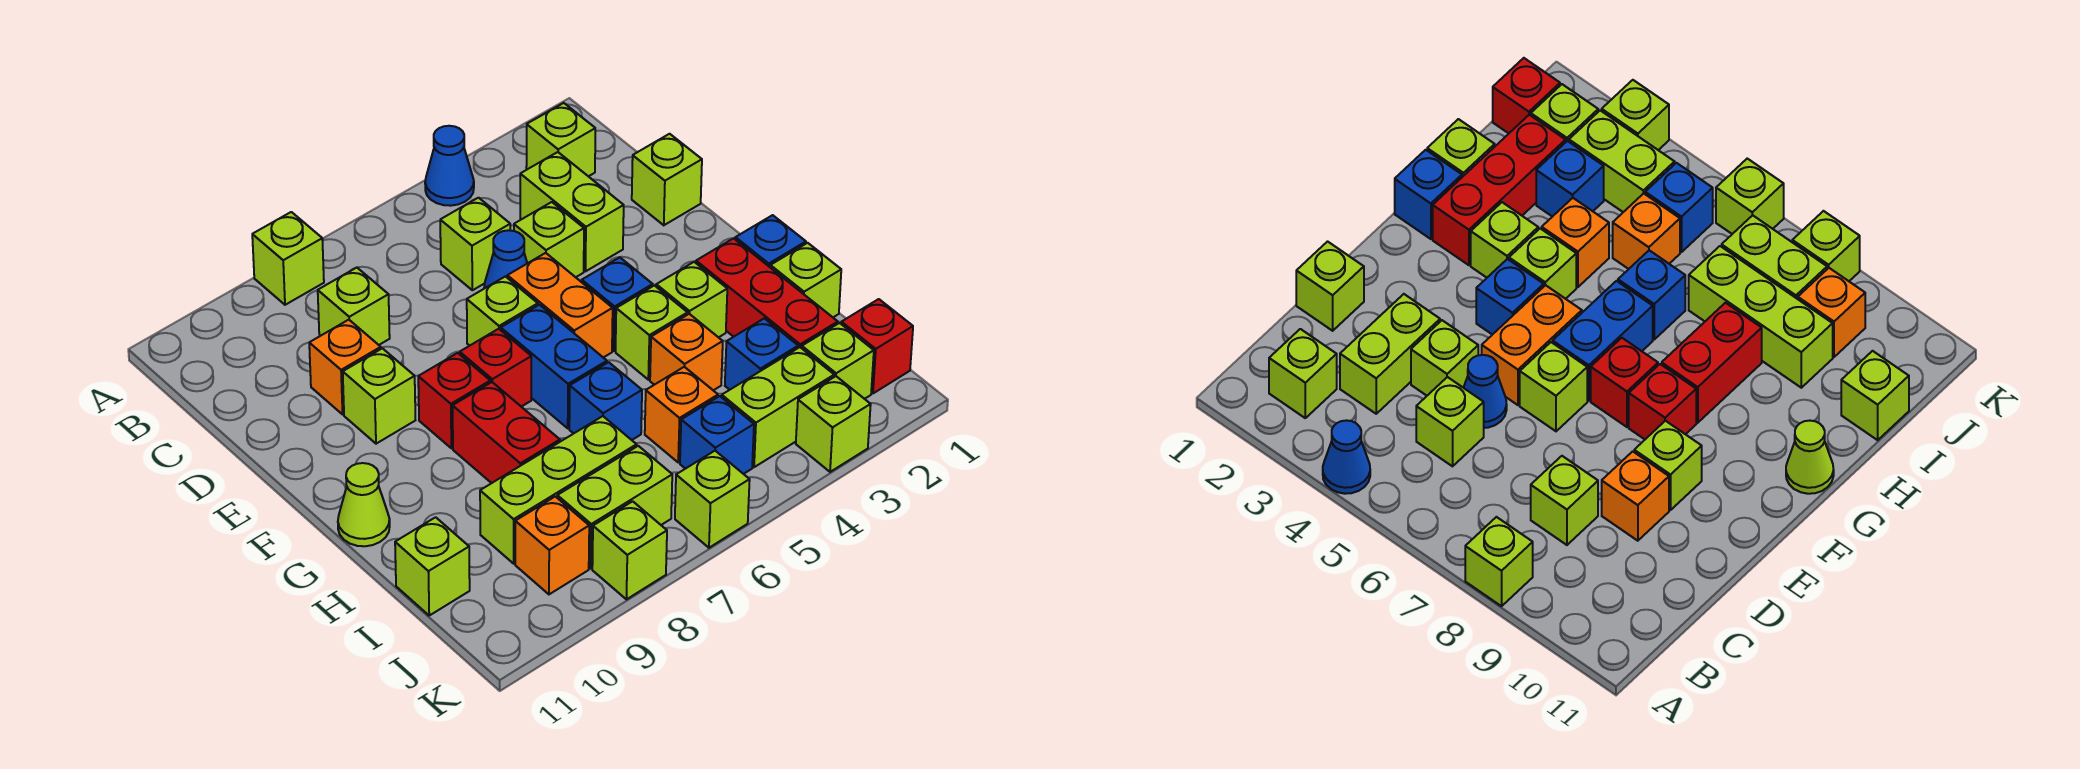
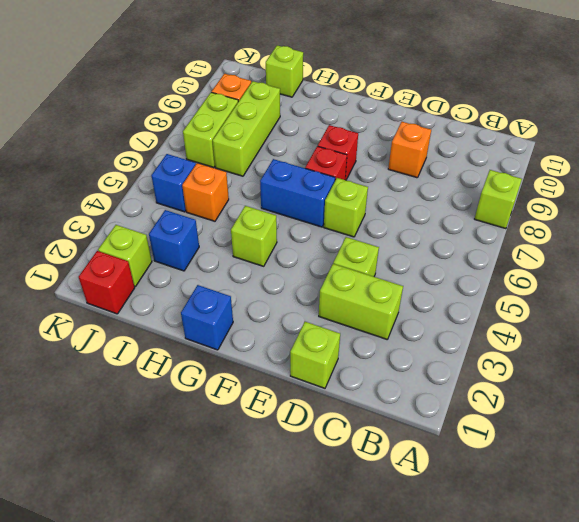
none -> blue 1x1 cone [425,126,474,206]
none -> lime 1x1 brick [526,103,595,176]
none -> lime 1x1 brick [440,198,510,290]
none -> lime 1x1 brick [318,268,390,345]

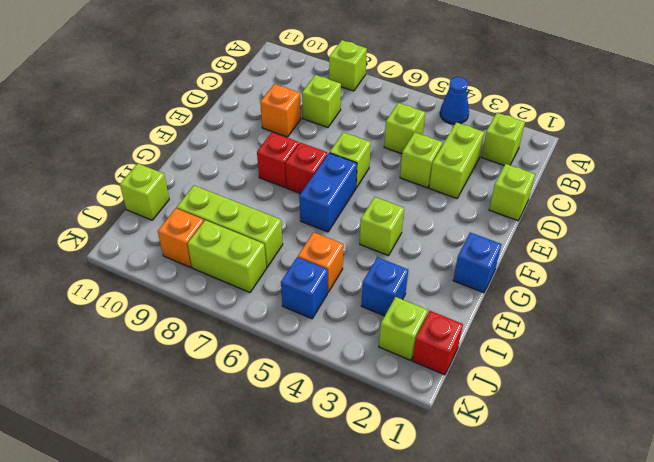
none -> blue 1x1 cone [484,230,527,288]
none -> orange 1x2 brick [507,253,613,358]
none -> lime 1x1 brick [343,348,415,444]
none -> blue 1x1 brick [582,257,653,351]

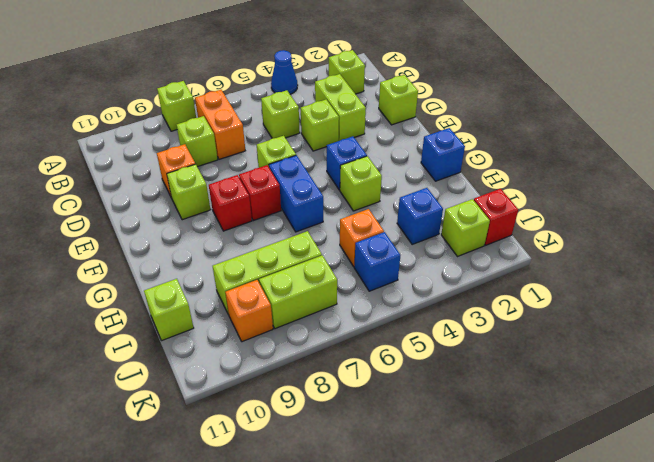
orange 1x2 brick [195,90,245,159] -> orange 1x2 brick moved to [507,253,613,358]
none -> blue 1x1 cone [484,230,527,288]
none -> red 1x3 brick [696,238,838,348]
none -> lime 1x1 brick [656,262,727,337]
none -> red 1x2 brick [453,382,560,483]

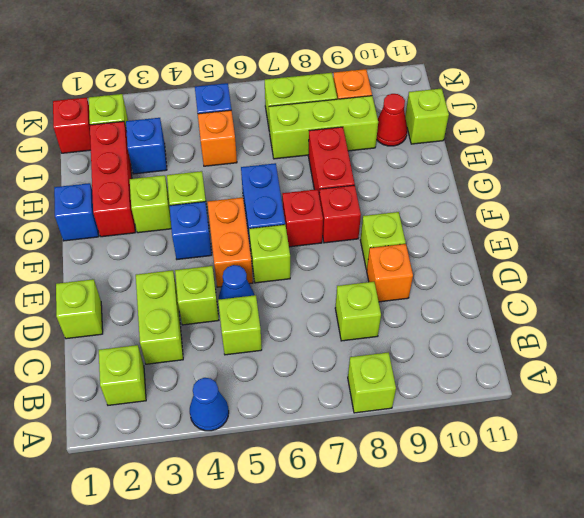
red 1x1 cone [376,94,407,146] -> none
none -> lime 1x1 cone [338,463,390,546]
none -> lime 1x1 brick [770,243,841,317]
none -> orange 1x1 brick [650,314,723,390]
none -> blue 1x1 brick [569,362,642,440]

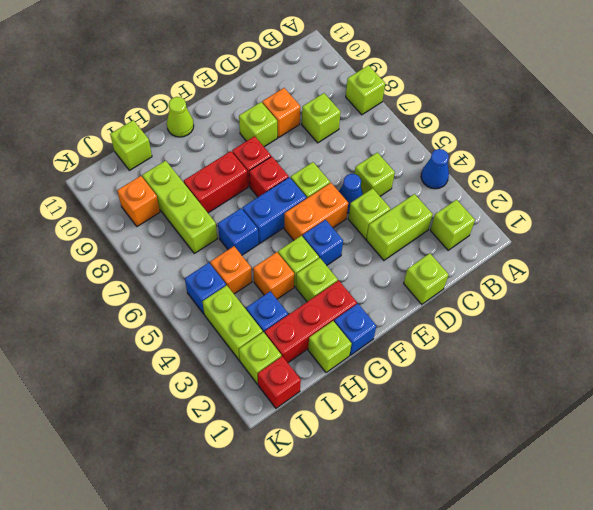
none -> lime 1x2 brick [557,446,672,568]
none -> lime 1x1 brick [796,376,871,472]
none -> lime 1x1 brick [675,451,750,548]
none -> lime 1x1 brick [592,501,667,599]

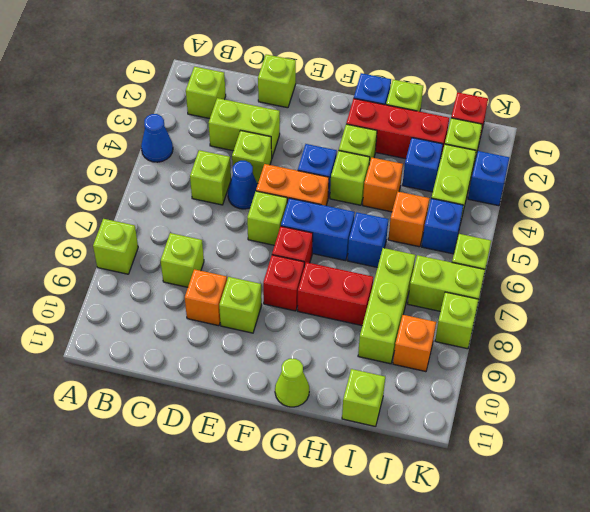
lime 1x2 brick [408,255,485,311] -> lime 1x2 brick turned to [557,446,672,568]
blue 1x1 brick [468,151,509,206] -> lime 1x1 brick [796,376,871,472]

